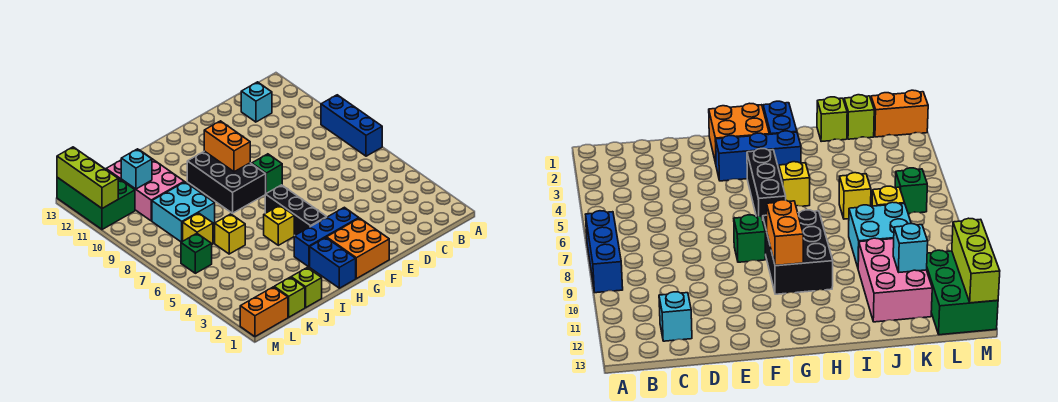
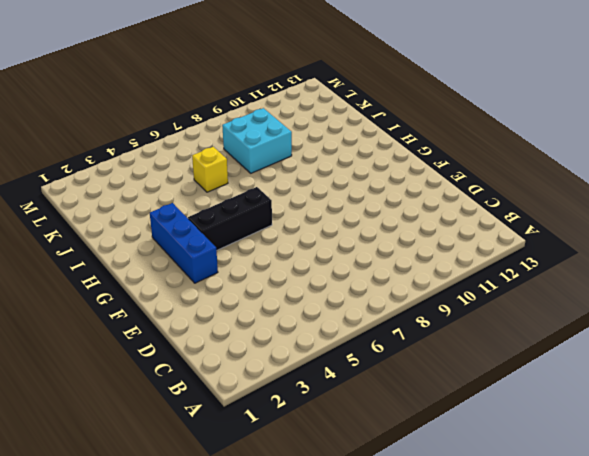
none -> blue 1x3 brick [321,95,382,156]
none -> cyan 1x1 brick [241,82,272,122]
none -> orange 2x2 brick [327,218,389,279]

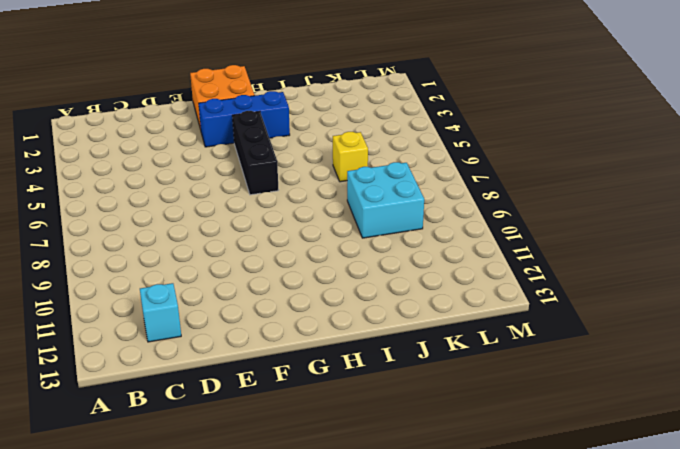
none -> blue 1x3 brick [321,95,382,156]
none -> green 1x1 brick [252,154,282,193]
none -> black 2x3 brick [187,151,266,213]

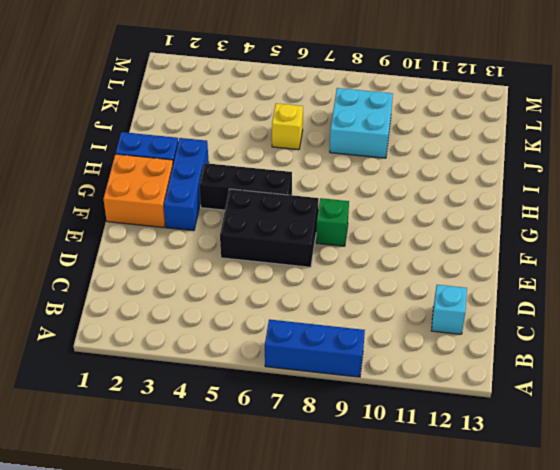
black 2x3 brick [220,189,319,267] -> black 2x3 brick moved to [187,151,266,213]
none -> yellow 1x1 brick [264,205,294,245]
none -> lime 1x1 brick [291,268,322,307]
none -> pink 2x3 brick [106,151,184,221]

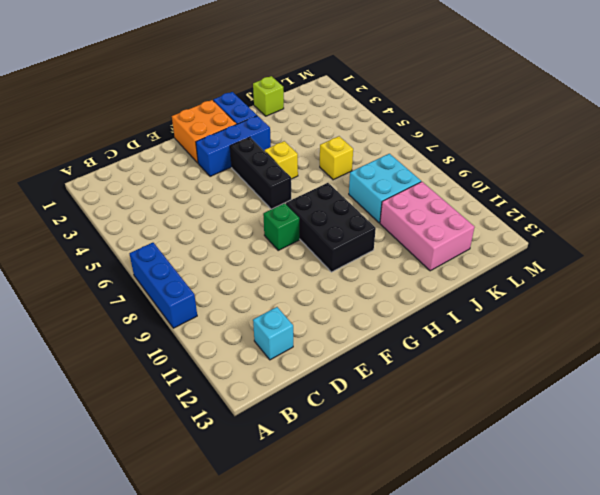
none -> lime 1x1 brick [274,277,305,317]
none -> yellow 1x1 brick [183,213,213,244]
none -> orange 1x2 brick [240,287,288,337]

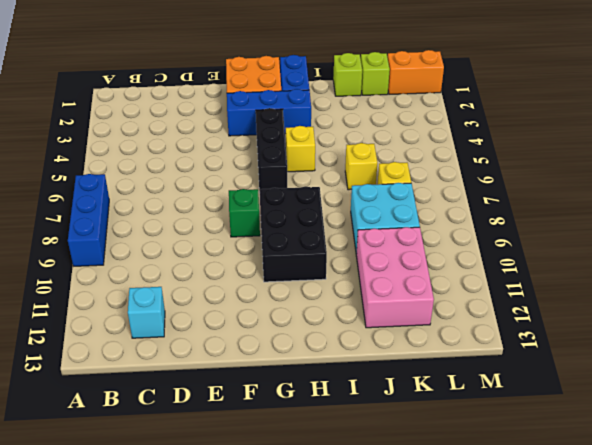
none -> green 1x1 brick [181,234,212,273]
none -> green 2x3 brick [57,159,135,230]
none -> orange 1x2 brick [204,121,250,172]

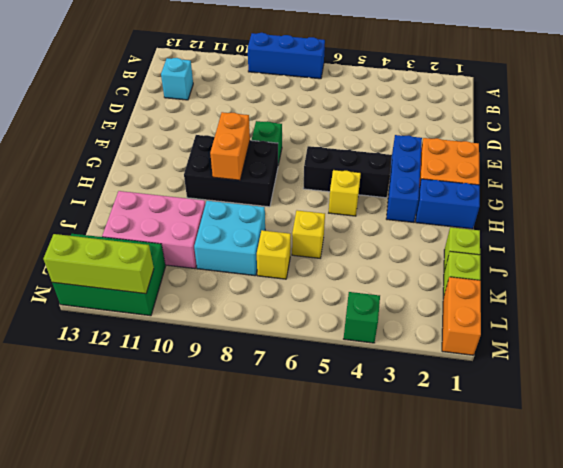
orange 1x2 brick [210,112,250,180] -> orange 1x2 brick turned to [204,121,250,172]
green 1x1 brick [344,292,380,343] -> green 1x1 brick moved to [181,234,212,273]
none -> cyan 1x1 brick [121,149,152,189]

